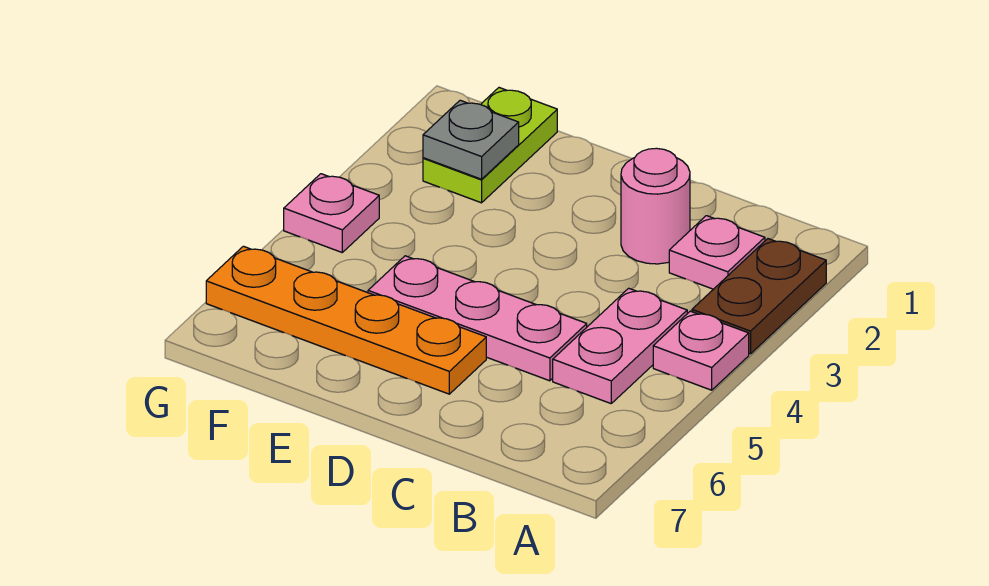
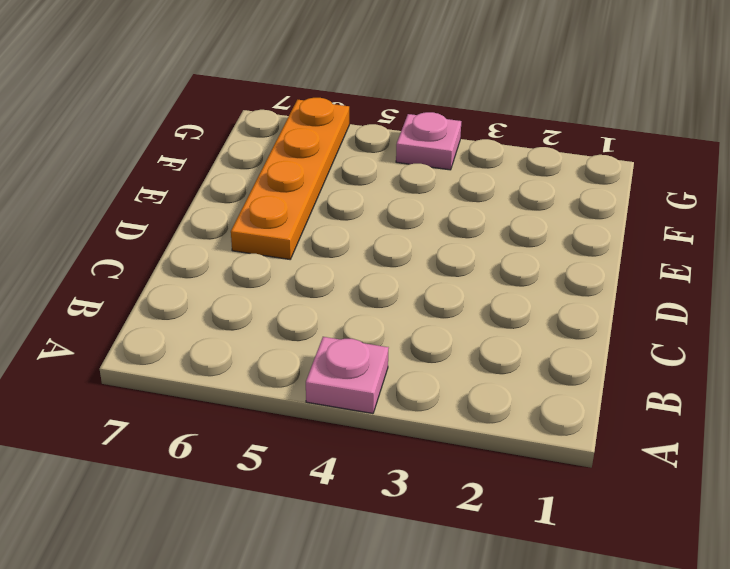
none -> brown 1x2 plate [692,239,826,354]
none -> pink 1x1 plate [669,216,765,289]

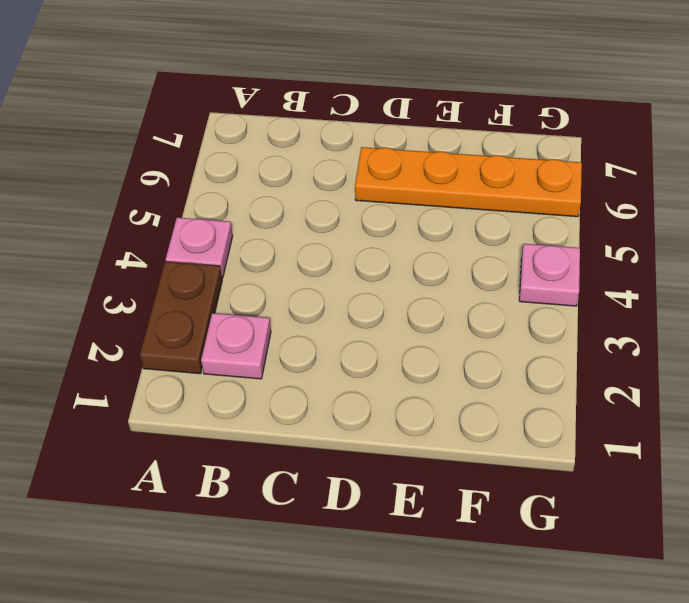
none -> pink 1x2 plate [553,288,687,403]
none -> pink 1x1 round brick [621,148,690,264]

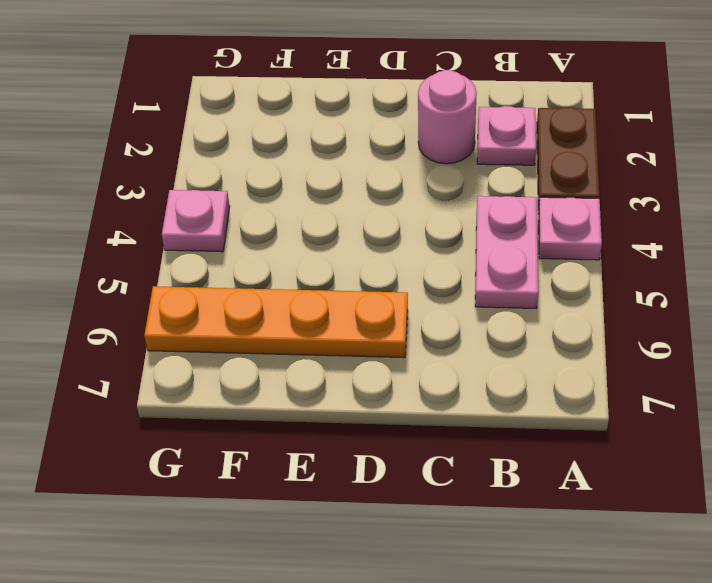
none -> pink 1x3 plate [368,256,587,381]
none -> lime 1x2 plate [423,88,557,203]

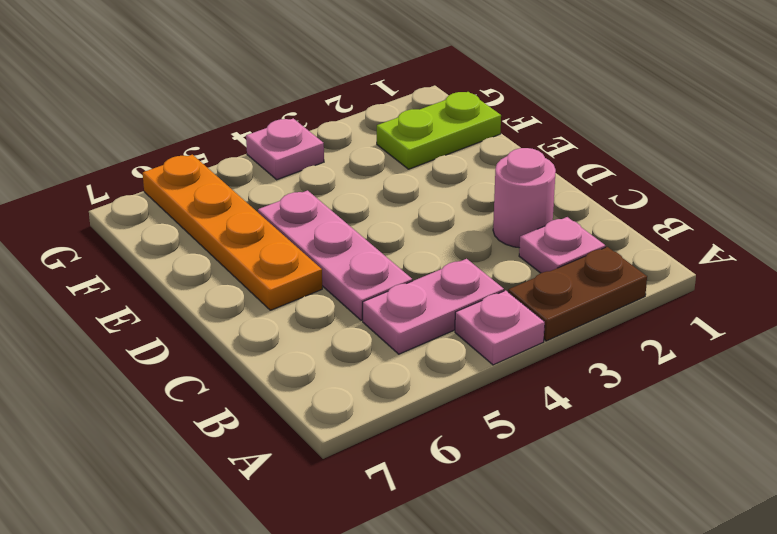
none -> grey 1x1 plate [423,100,519,179]

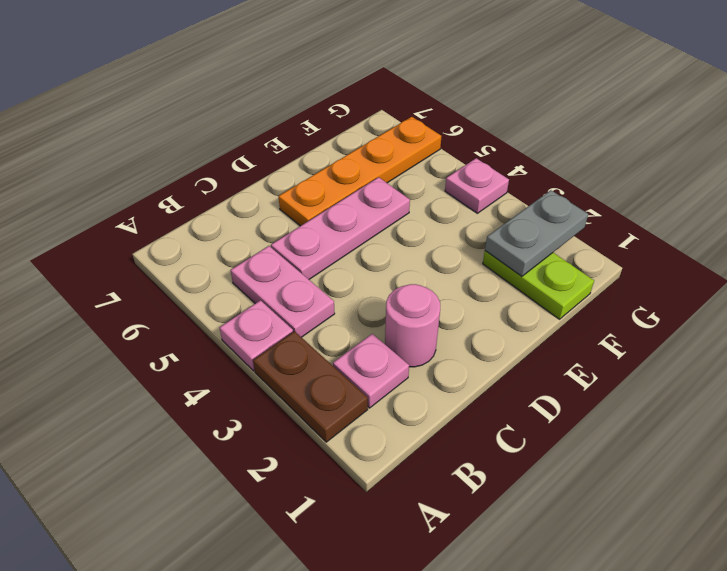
grey 1x2 plate [485,190,588,276] -> grey 1x1 plate [423,100,519,179]

